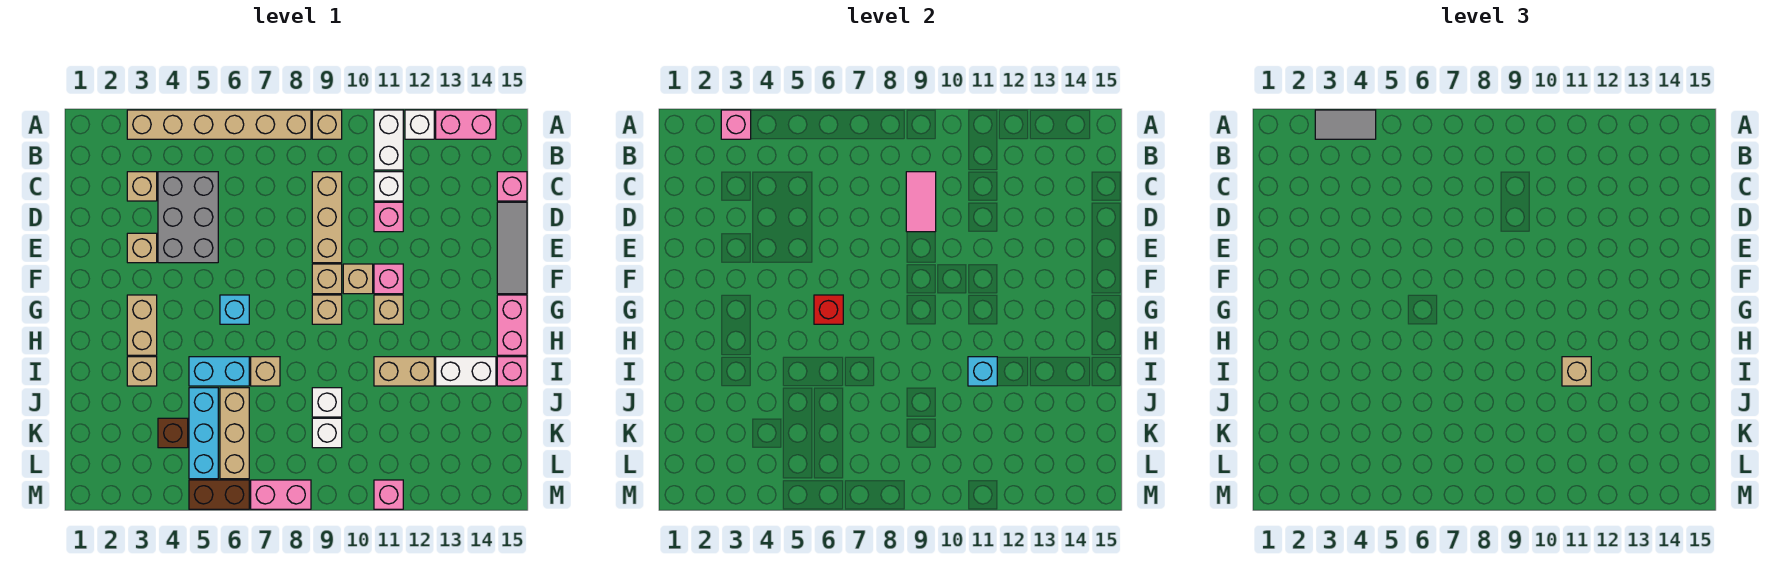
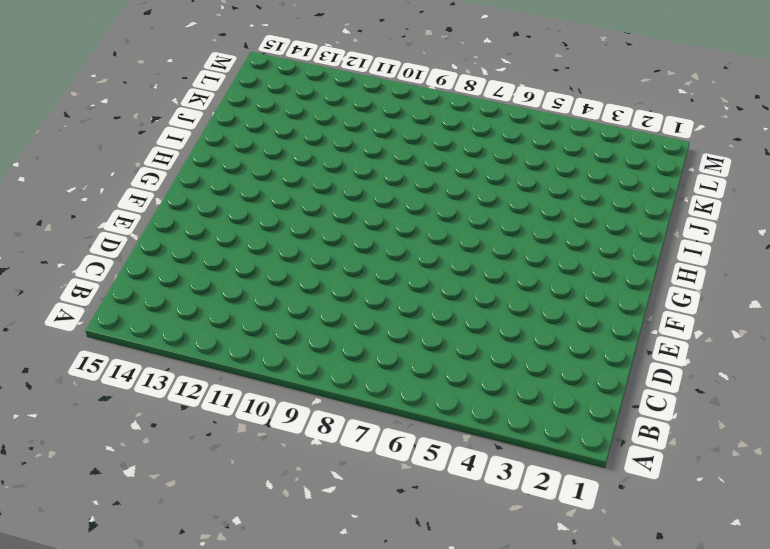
none -> tan 1x6 brick [127,110,311,139]
none -> tan 1x1 brick [312,110,342,139]
none -> white 1x2 brick [374,110,403,170]
none -> white 1x1 brick [405,110,434,139]

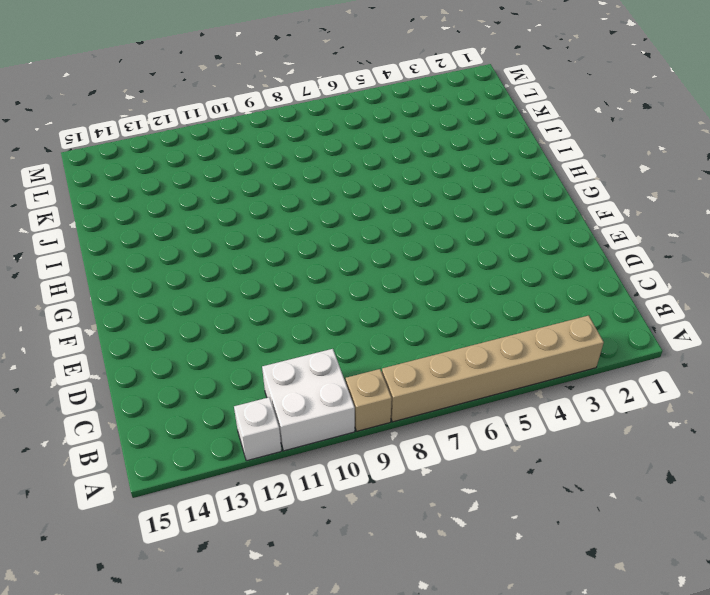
white 2x2 brick [262,349,355,451] -> white 1x2 brick [374,110,403,170]
none -> pink 1x2 brick [436,110,496,139]
none -> tan 1x1 brick [127,172,157,201]
none -> grey 2x3 brick [158,172,218,263]
none -> tan 1x3 brick [312,172,342,263]

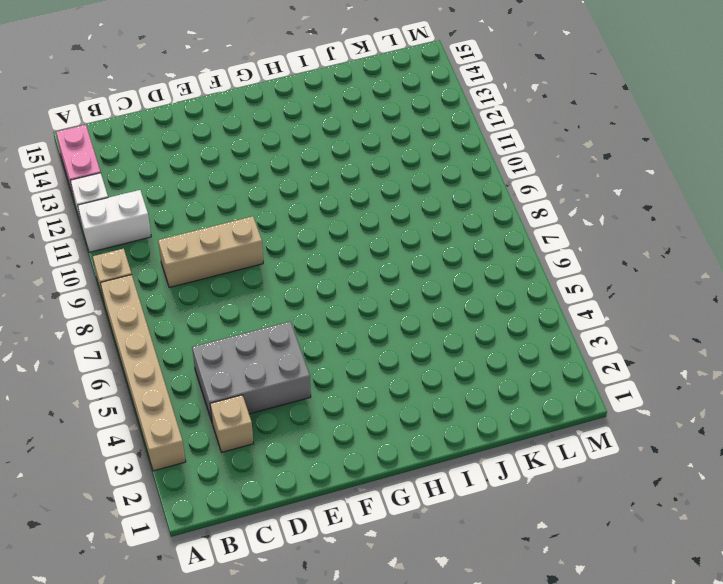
none -> white 1x1 brick [374,172,403,201]
none -> pink 1x1 brick [497,172,527,201]
none -> pink 1x1 brick [374,202,403,232]
none -> grey 1x3 tile [497,202,527,294]

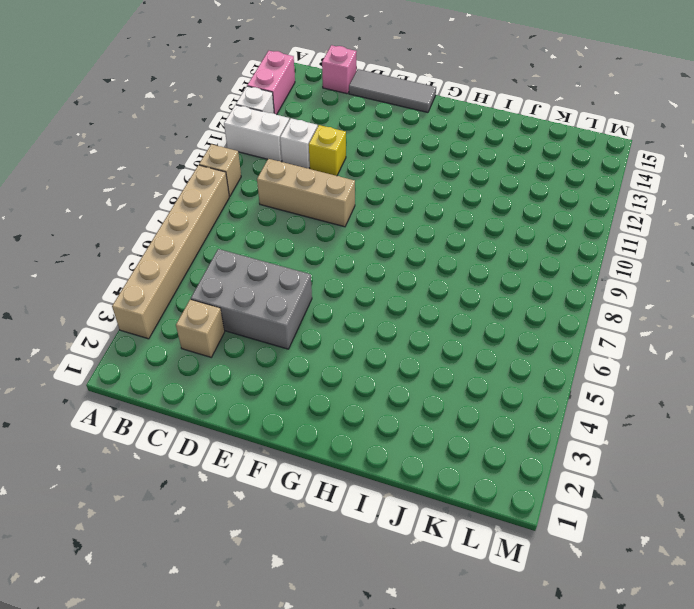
yellow 1x1 brick [309,125,346,176] -> pink 1x1 brick [374,202,403,232]
none -> tan 1x1 brick [127,233,157,263]
none -> tan 1x1 brick [312,264,342,294]
none -> tan 1x1 brick [343,264,373,294]
none -> pink 1x1 brick [374,264,403,294]

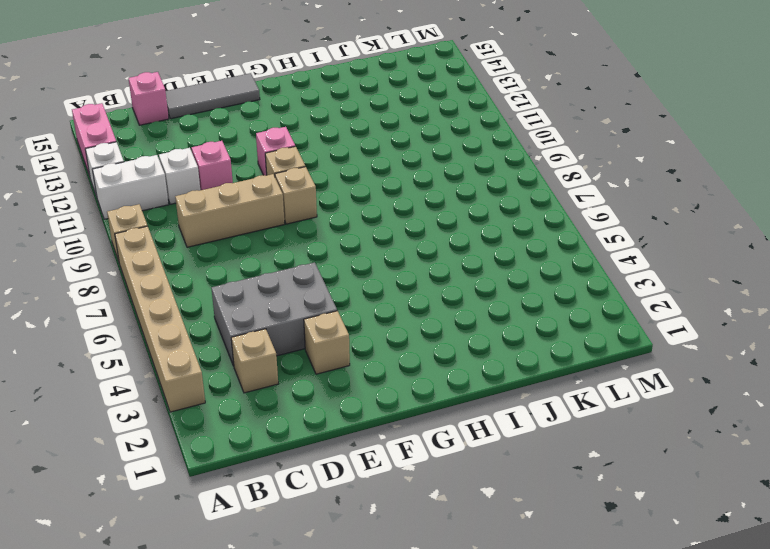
none -> tan 1x2 brick [127,295,157,355]
none -> cyan 1x1 brick [220,295,249,324]
none -> tan 1x1 brick [312,295,342,324]
none -> tan 1x1 brick [374,295,403,324]

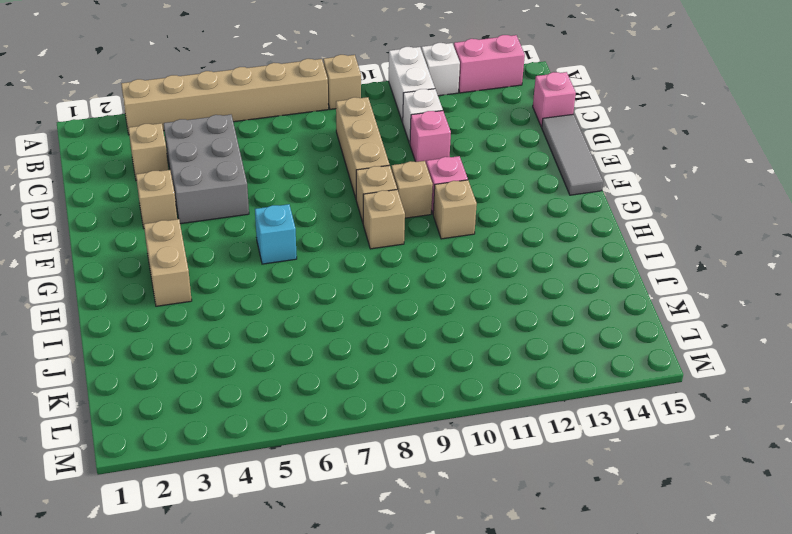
none -> pink 1x2 brick [497,295,527,355]
none -> tan 1x1 brick [127,357,157,386]
none -> cyan 1x2 brick [189,357,249,386]
none -> tan 1x1 brick [251,357,280,386]

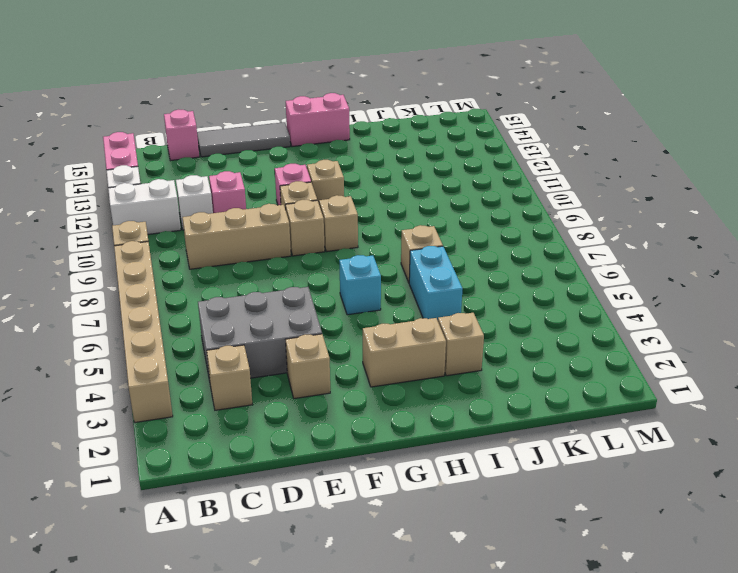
none -> tan 1x2 brick [374,357,434,386]
none -> white 1x2 brick [436,357,496,386]
none -> pink 1x1 brick [497,357,527,386]
none -> cyan 1x3 brick [189,388,218,479]

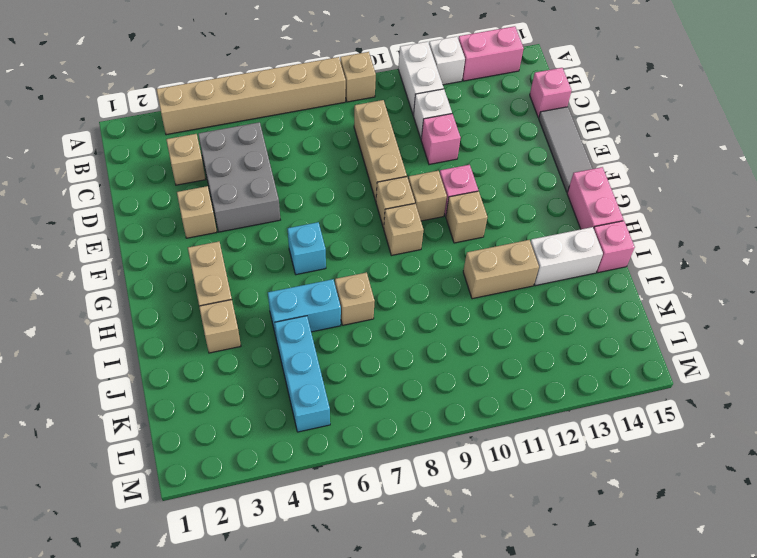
none -> tan 1x3 brick [220,388,249,479]
none -> white 1x1 brick [312,388,342,417]
none -> brown 1x1 brick [158,418,188,448]
none -> white 1x1 brick [312,418,342,448]

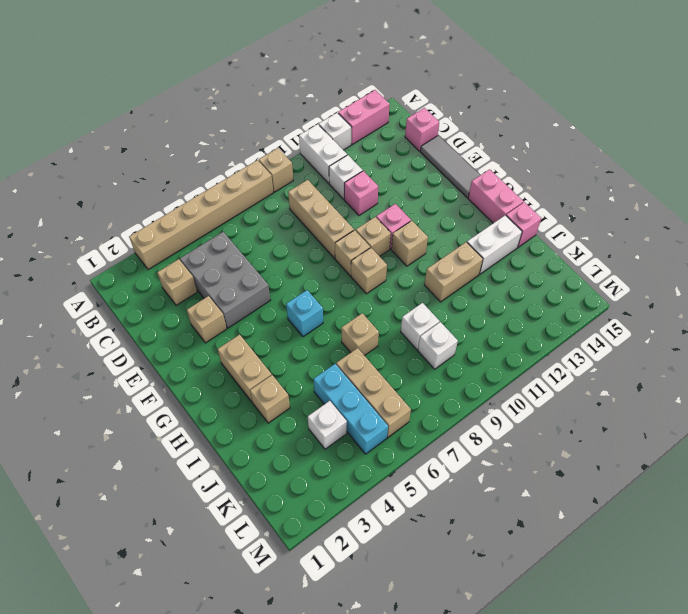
white 1x1 brick [308,401,347,449] -> brown 1x1 brick [158,418,188,448]
none -> cyan 1x2 brick [189,357,249,386]
none -> brown 1x2 brick [189,480,249,509]
none -> pink 1x2 brick [251,480,311,509]
none -> pink 1x1 brick [374,480,403,509]

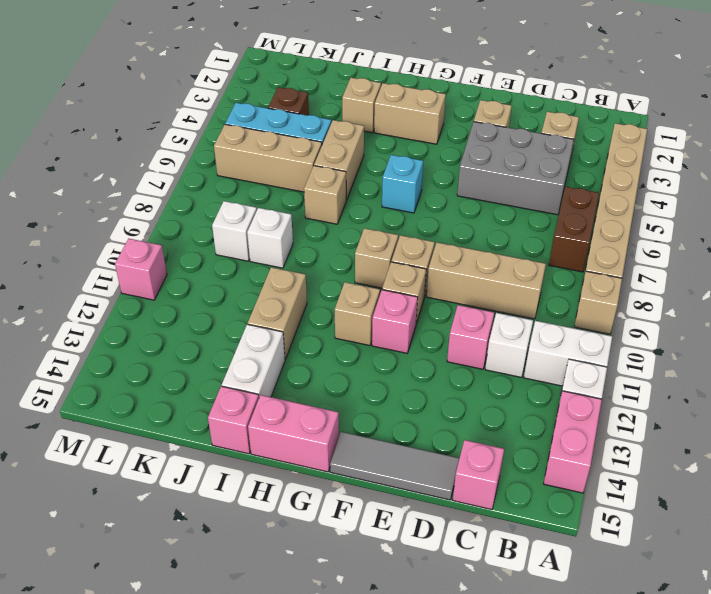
brown 1x2 brick [549,187,599,272] -> brown 1x2 brick moved to [189,480,249,509]
tan 1x2 brick [314,120,364,200] -> cyan 1x2 brick [189,357,249,386]
none -> pink 1x2 brick [251,480,311,509]
none -> pink 1x1 brick [721,110,751,139]
none -> pink 1x2 tile [906,172,936,232]
none -> red 1x1 brick [814,295,843,324]

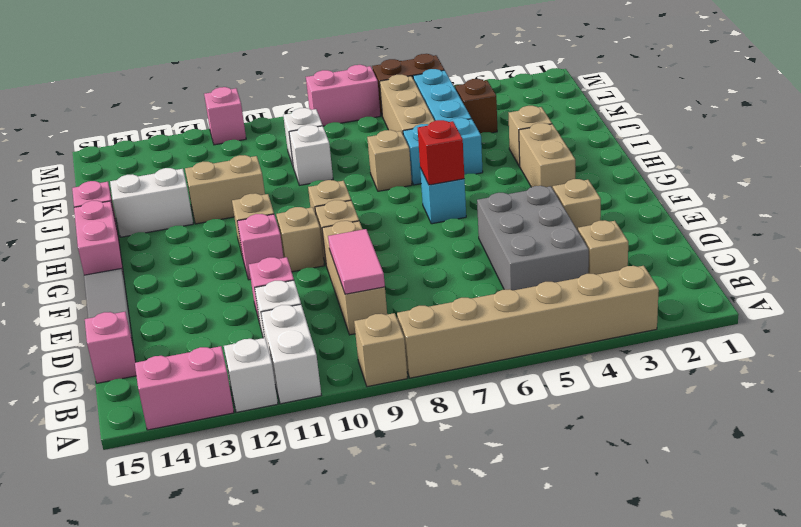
none -> pink 1x1 brick [721,110,751,139]
none -> cyan 1x1 brick [968,357,997,386]
none -> grey 1x2 tile [1315,110,1376,139]
none -> tan 1x1 brick [1562,357,1591,386]

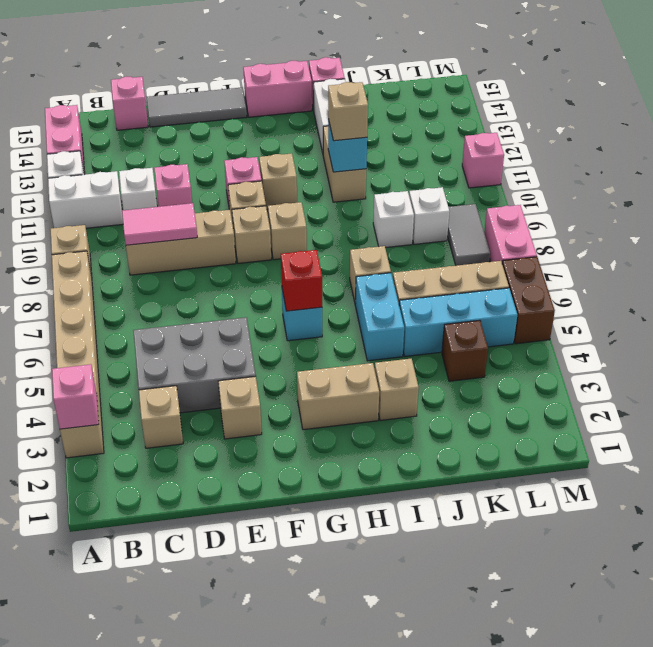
grey 1x2 tile [447,204,490,266] -> grey 1x2 tile moved to [1315,110,1376,139]

